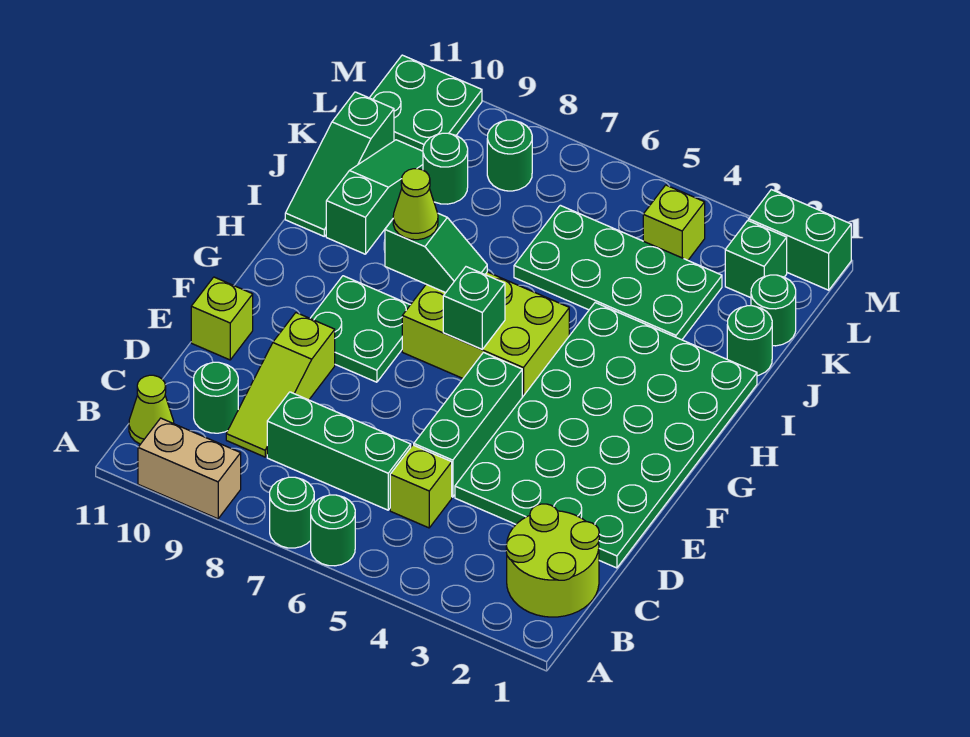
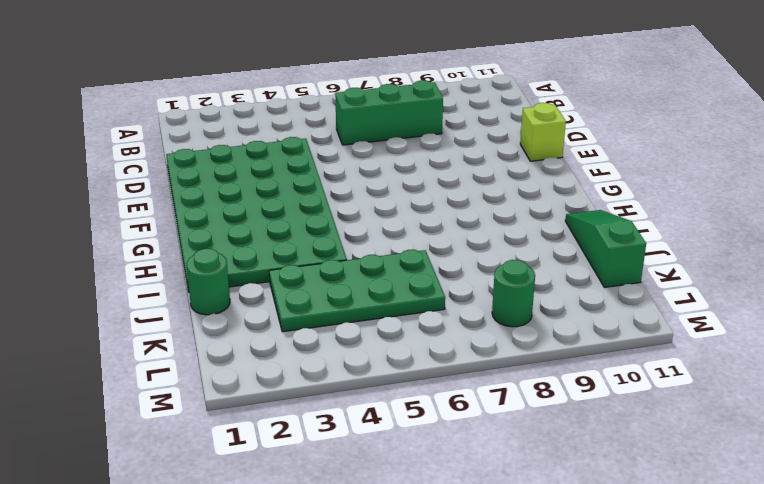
none -> green 1x1 round brick [311,495,355,566]
none -> green 1x1 round brick [270,477,314,548]
none -> tan 1x2 brick [138,418,241,519]

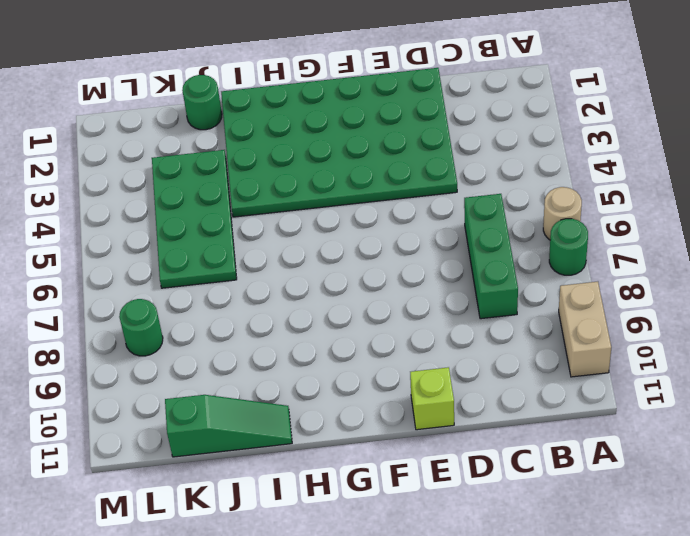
tan 1x1 round brick [543,187,582,240] -> green 1x1 round brick [311,495,355,566]
none -> lime 2x2 round brick [506,504,599,617]
none -> lime 1x1 cone [129,375,174,444]
none -> lime 1x1 brick [390,445,452,528]

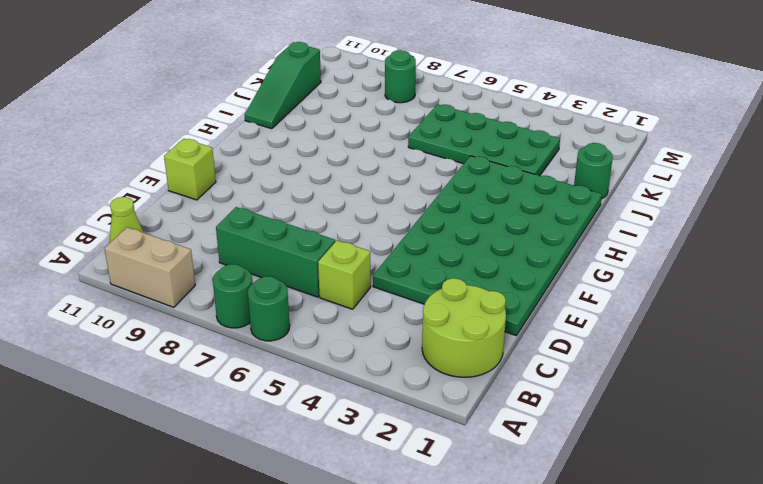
none -> lime 1x3 slope [226,313,335,457]
none -> green 1x1 round brick [194,362,238,433]
none -> green 1x3 brick [414,353,522,497]

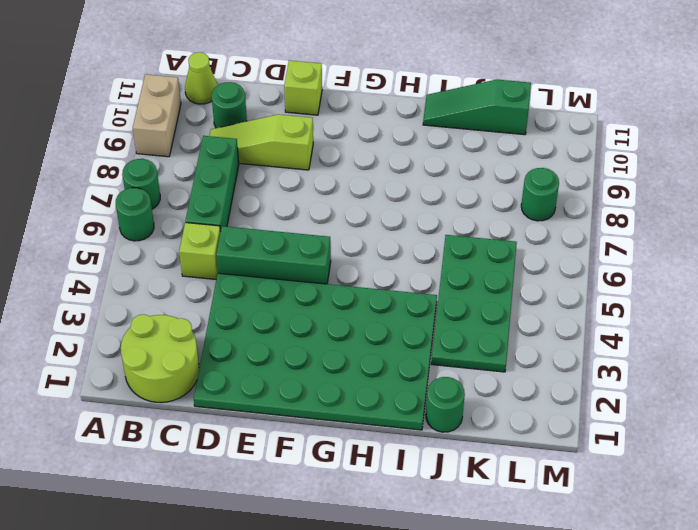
none -> green 2x2 plate [310,276,410,382]
none -> lime 2x3 brick [402,272,569,397]
none -> green 1x3 slope [326,140,423,254]

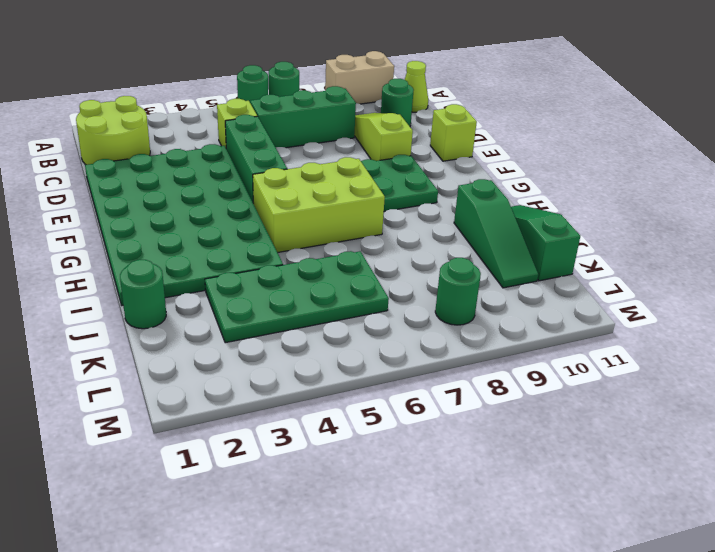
none -> green 1x1 round brick [751,275,796,346]
none -> green 1x1 round brick [423,133,468,204]
none -> green 1x1 brick [725,221,787,298]

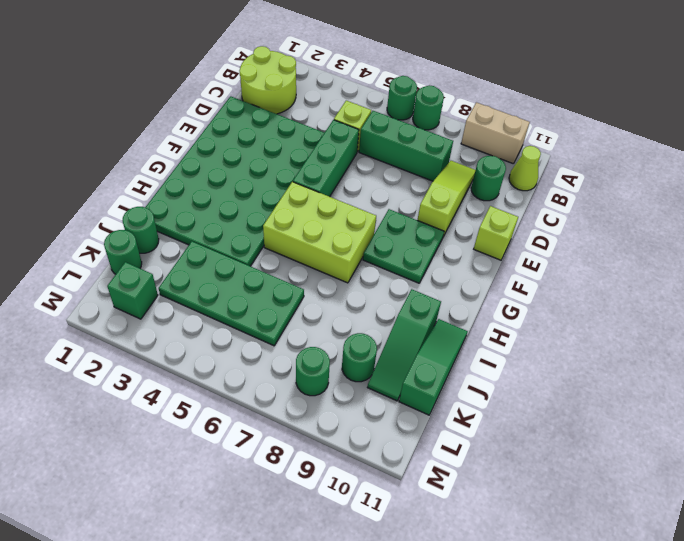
none -> lime 1x1 brick [643,185,705,260]
none -> green 2x2 plate [370,55,482,151]
none -> green 1x2 brick [749,190,851,290]

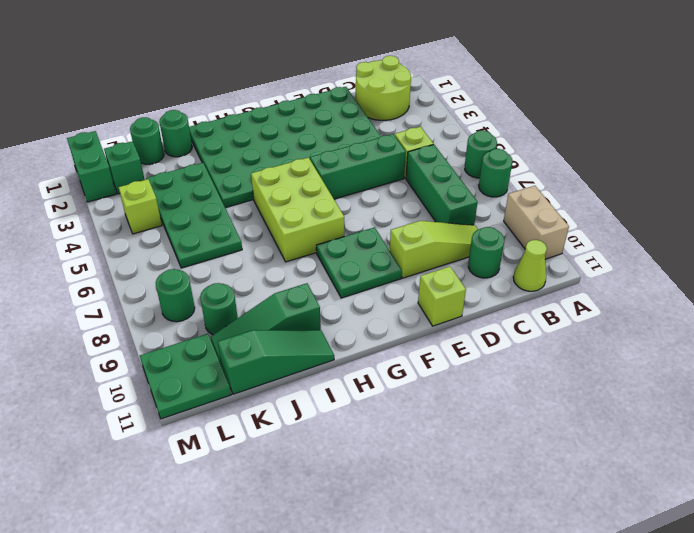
none -> green 1x1 brick [443,267,505,349]
none -> green 1x2 slope [385,214,487,293]
none -> lime 1x1 cone [393,169,438,240]

